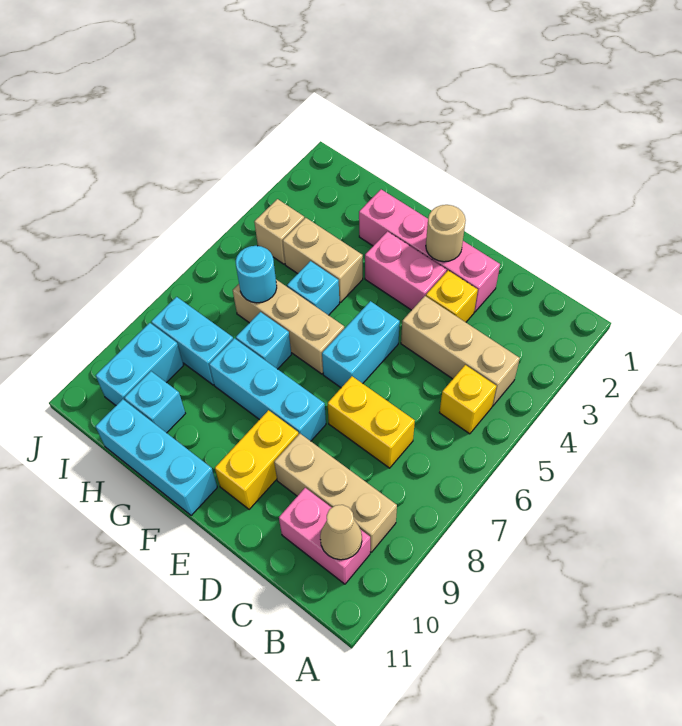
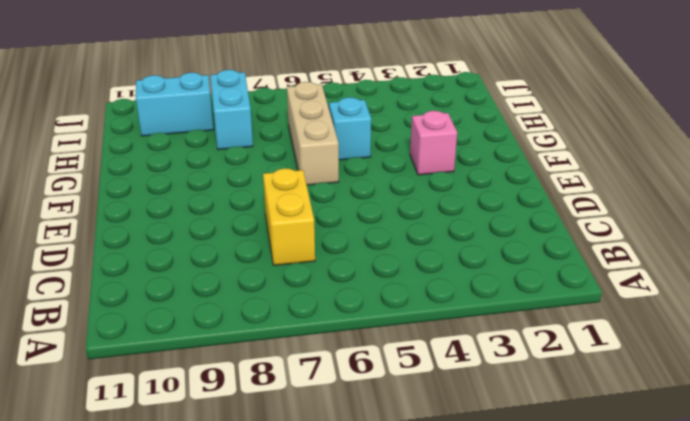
pink 1x1 brick [410,111,457,175] -> pink 1x2 brick [365,232,446,310]
none -> tan 1x3 brick [401,296,520,406]
none -> yellow 1x1 brick [439,365,497,434]
none -> tan 1x3 brick [274,434,397,552]

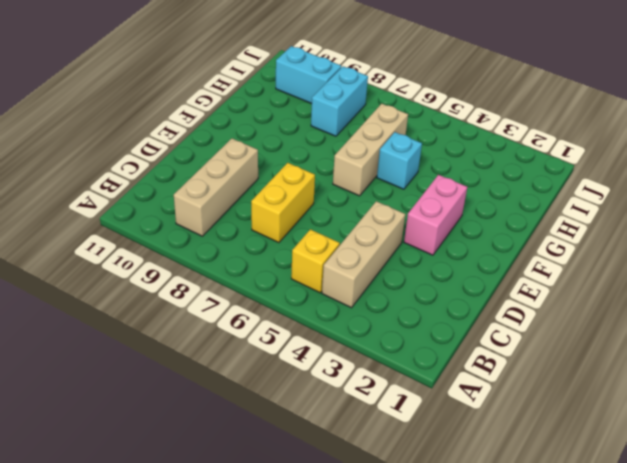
none -> pink 1x2 brick [279,488,370,584]
none -> pink 1x4 brick [359,189,500,312]
none -> yellow 1x1 brick [426,271,478,322]

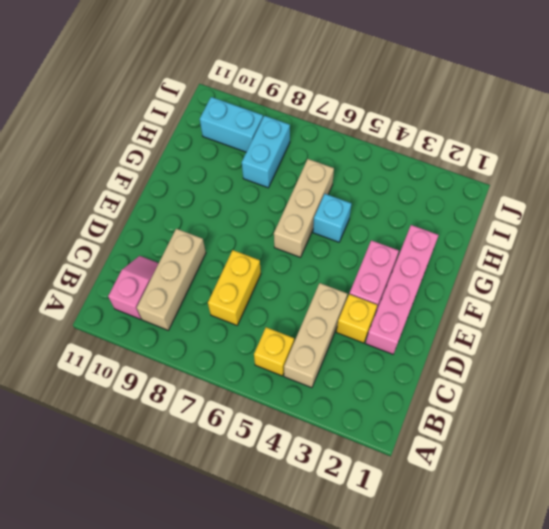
pink 1x2 slope [108,256,159,319] -> pink 1x2 brick [279,488,370,584]
none -> cyan 1x2 brick [322,301,400,388]
none -> cyan 1x3 brick [209,338,326,441]
none -> yellow 1x2 brick [215,410,299,509]

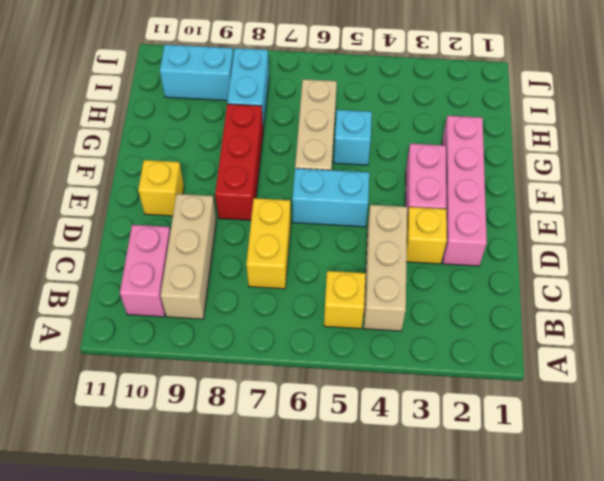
red 1x3 brick [215,104,263,220] -> cyan 1x3 brick [209,338,326,441]
yellow 1x1 brick [138,160,184,216] -> yellow 1x2 brick [215,410,299,509]
none -> cyan 1x3 brick [95,399,217,516]
none -> tan 1x2 brick [283,218,363,303]
none -> cyan 1x1 brick [236,312,291,369]

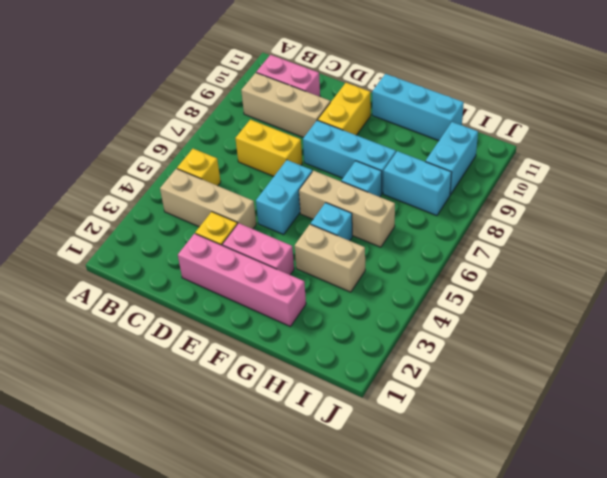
none -> cyan 1x1 brick [124,371,185,433]
none -> tan 1x1 brick [254,199,304,264]
none -> tan 1x1 cone [320,505,362,560]

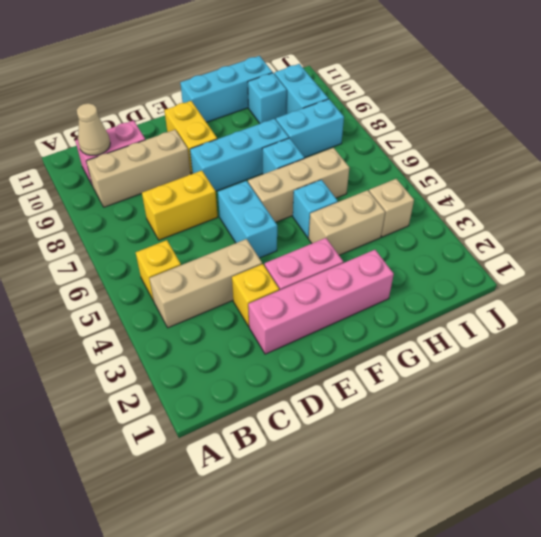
none -> tan 1x1 round brick [426,205,466,262]
none -> cyan 1x1 round brick [236,246,277,303]

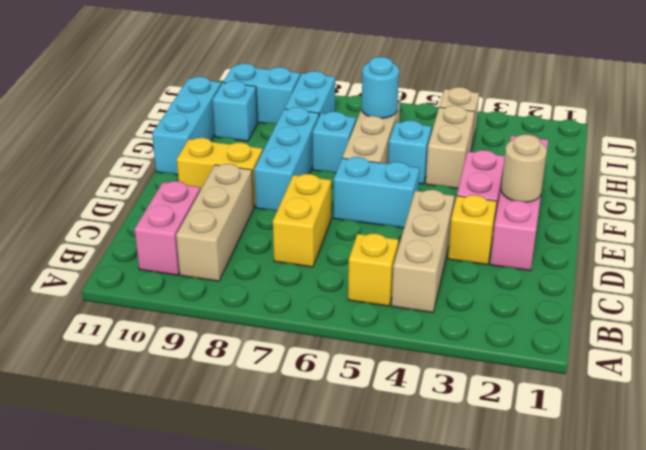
none -> tan 1x1 cone [320,505,362,560]

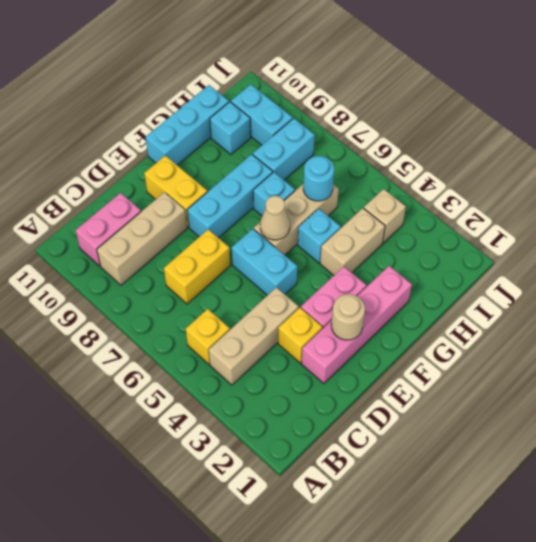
tan 1x1 cone [260,196,290,240] -> tan 1x1 cone moved to [320,505,362,560]

